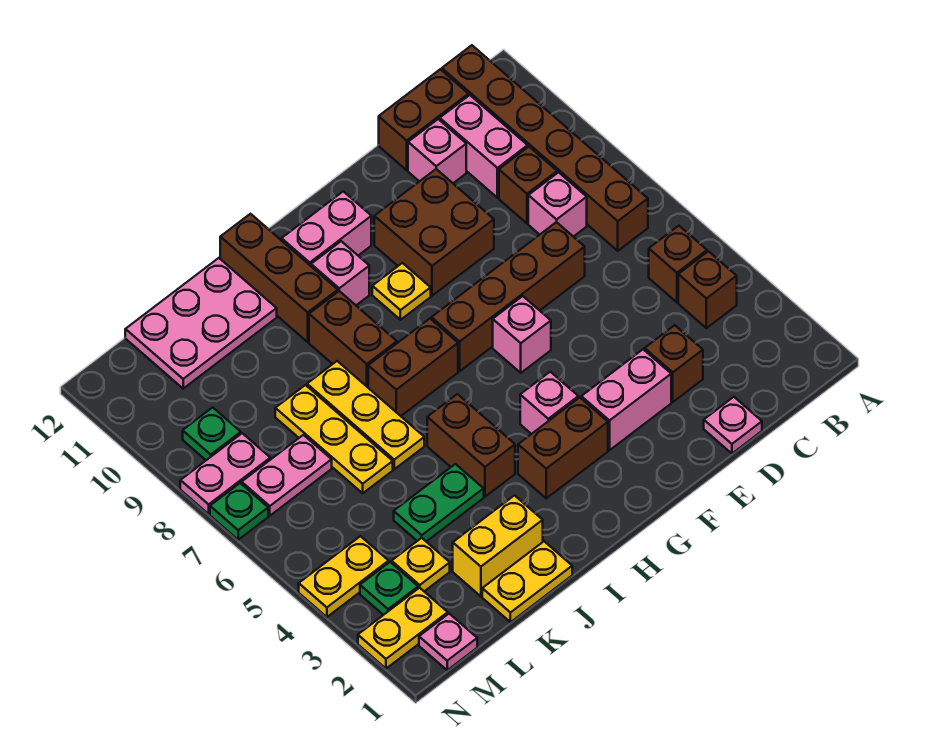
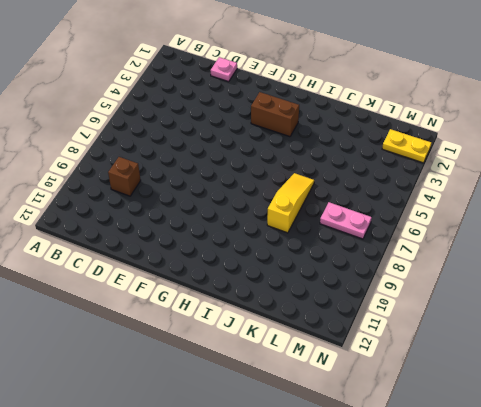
yellow 1x3 slope [267,173,314,233] -> yellow 1x3 plate [307,361,424,469]
none -> brown 1x1 brick [678,251,737,328]
none -> brown 1x1 brick [649,226,707,302]
none -> brown 1x6 brick [442,45,648,251]
none -> pink 1x1 brick [528,172,587,237]

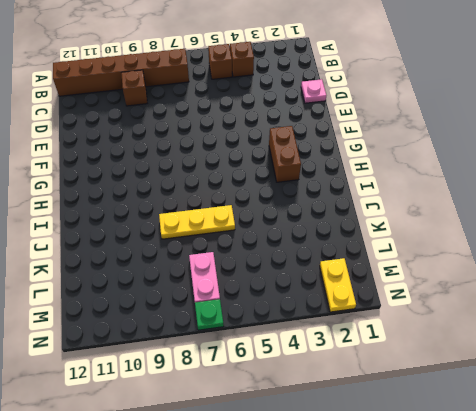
none -> pink 1x1 brick [528,172,587,237]
none -> pink 1x2 brick [440,95,528,198]
none -> brown 1x2 brick [379,69,468,170]
none -> brown 1x1 brick [645,325,703,402]

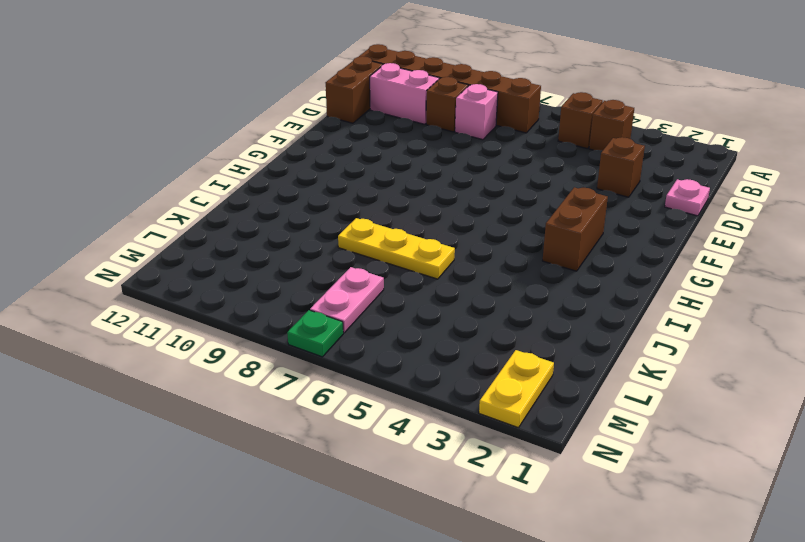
none -> brown 1x4 brick [431,222,585,371]
none -> pink 1x1 brick [408,119,466,183]
none -> pink 1x2 brick [581,349,671,450]
none -> brown 2x2 brick [374,169,494,296]

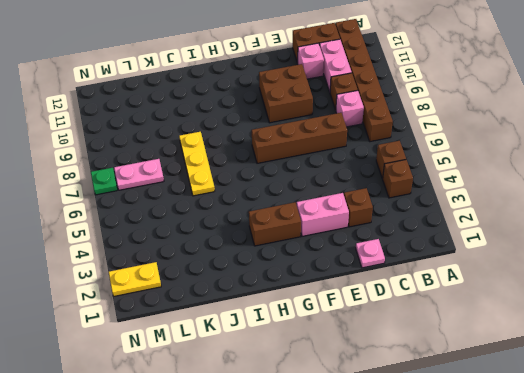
none -> pink 1x1 brick [493,296,551,373]
none -> pink 1x1 brick [520,372,578,434]
none -> yellow 1x1 plate [372,263,431,320]
none -> pink 1x2 brick [282,191,371,266]

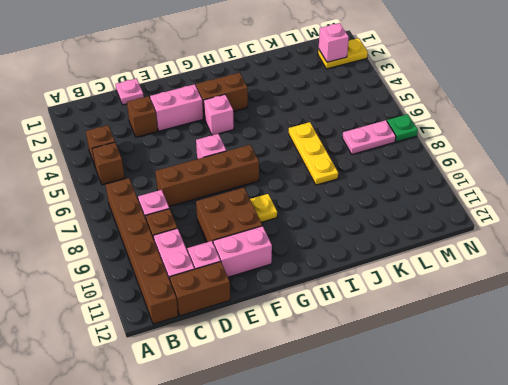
pink 1x2 brick [213,226,272,277] -> pink 1x2 brick moved to [282,191,371,266]
pink 1x1 brick [319,23,349,62] -> pink 1x1 brick moved to [311,241,369,305]
none -> brown 1x2 brick [368,319,458,416]
none -> brown 1x2 brick [427,394,515,497]
none -> brown 1x2 brick [309,291,397,387]
none -> brown 1x3 brick [220,214,338,342]

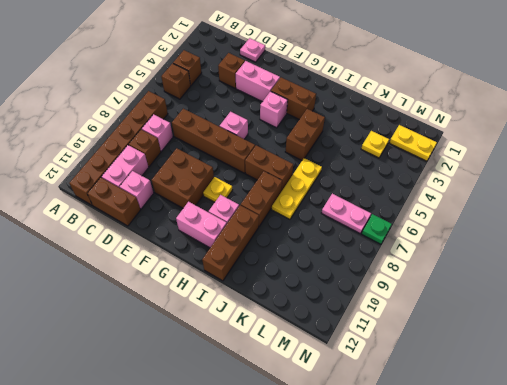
none -> yellow 1x2 plate [482,541,572,622]
none -> yellow 1x2 brick [453,496,543,596]
none -> green 1x2 plate [394,464,484,542]
none -> pink 2x3 plate [125,258,277,389]

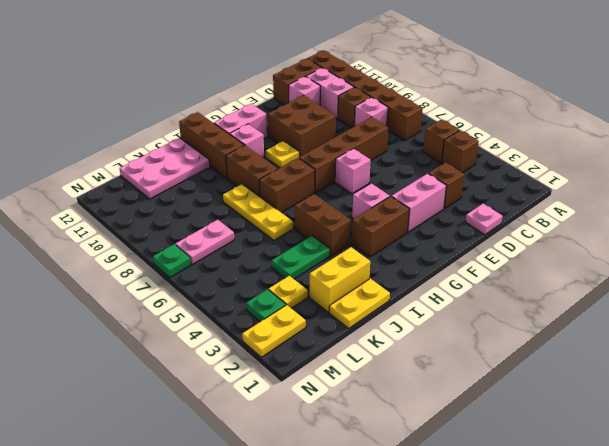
none -> yellow 1x3 plate [275,385,393,493]
none -> pink 1x1 plate [419,614,477,670]
none -> yellow 1x2 plate [299,536,389,617]
none -> pink 1x2 plate [180,433,270,514]

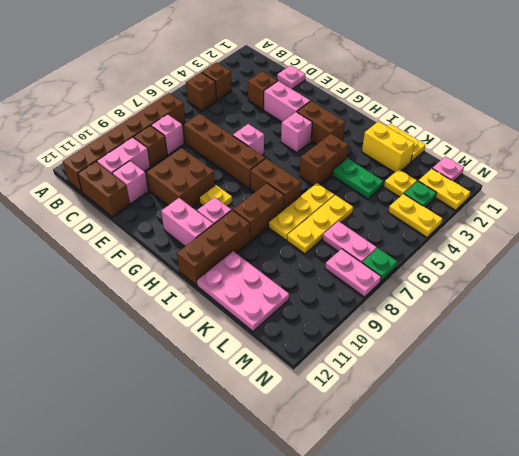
none -> green 1x1 plate [183,407,241,460]

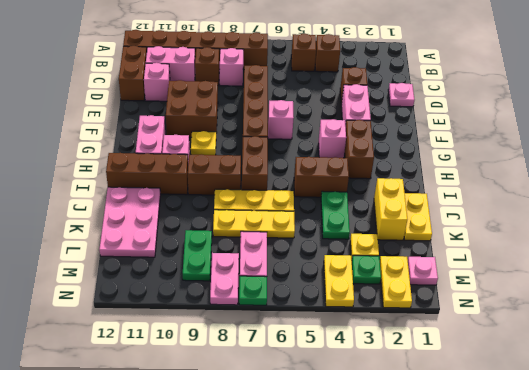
green 1x2 plate [183,230,212,281] -> green 1x1 plate [183,407,241,460]

